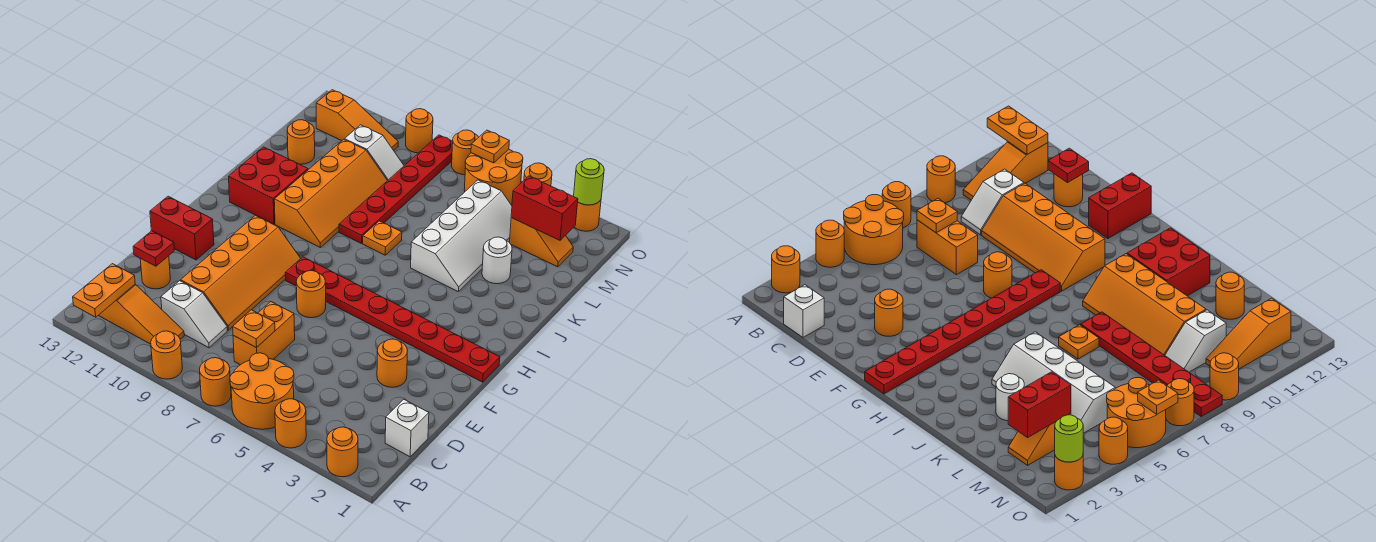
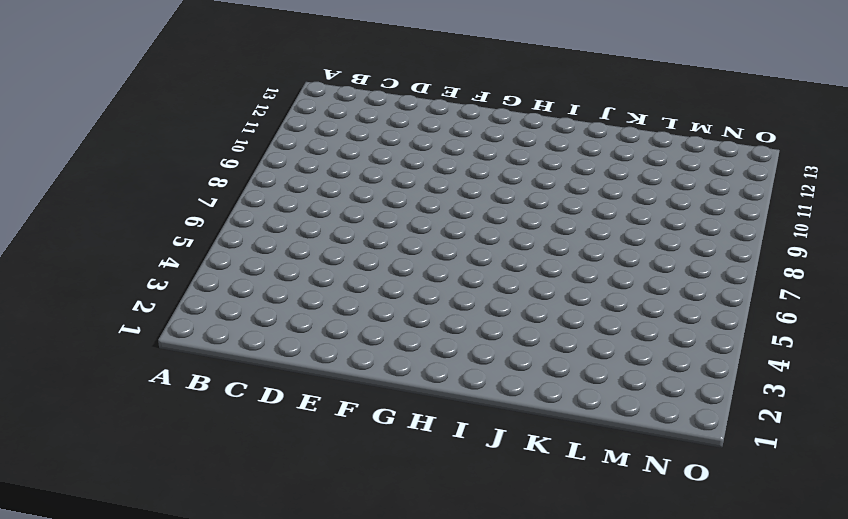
none -> orange 1x1 round brick [327,427,358,477]
none -> orange 1x1 round brick [275,399,306,448]
none -> orange 2x2 round brick [230,353,294,429]
none -> orange 1x1 round brick [200,358,231,406]

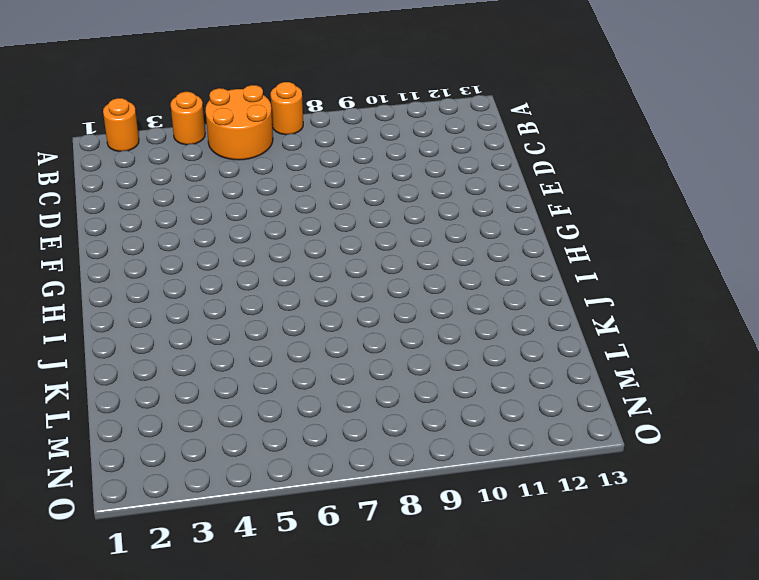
none -> orange 1x1 round brick [151,331,182,379]
none -> orange 1x3 slope [99,284,184,344]
none -> white 1x1 brick [385,399,429,457]
none -> orange 1x2 brick [233,302,295,365]

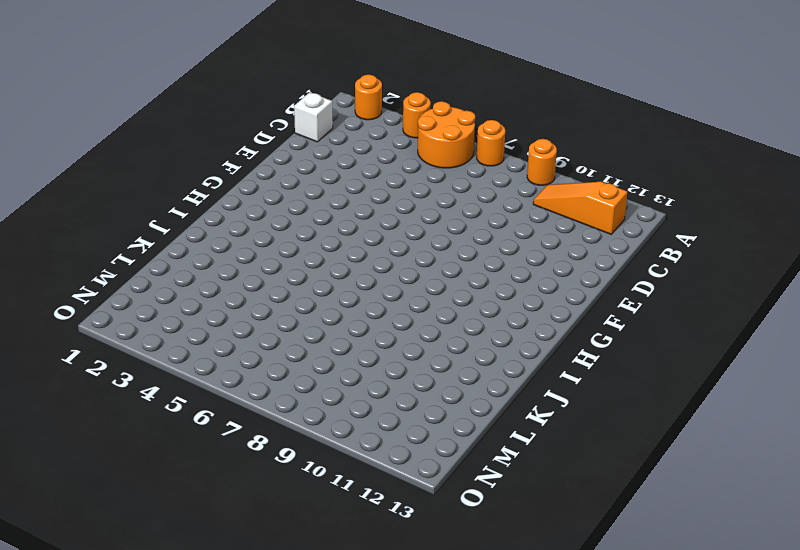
none -> orange 1x2 brick [233,302,295,365]
none -> white 1x2 slope [161,281,227,348]
none -> orange 2x4 slope [181,215,301,330]
none -> orange 1x1 round brick [140,256,170,289]

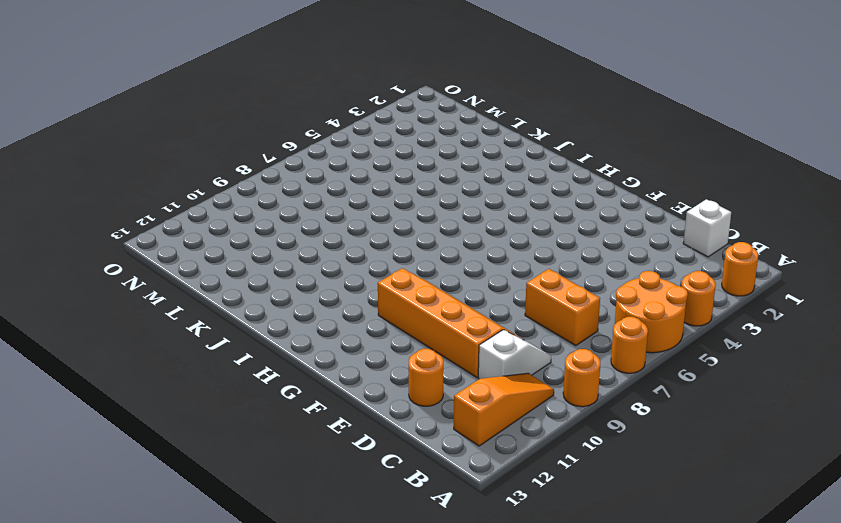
none -> orange 1x1 round brick [377,339,407,387]
none -> orange 1x1 round brick [296,271,326,318]
none -> red 1x2 brick [150,196,214,260]
none -> red 1x8 plate [285,257,500,382]

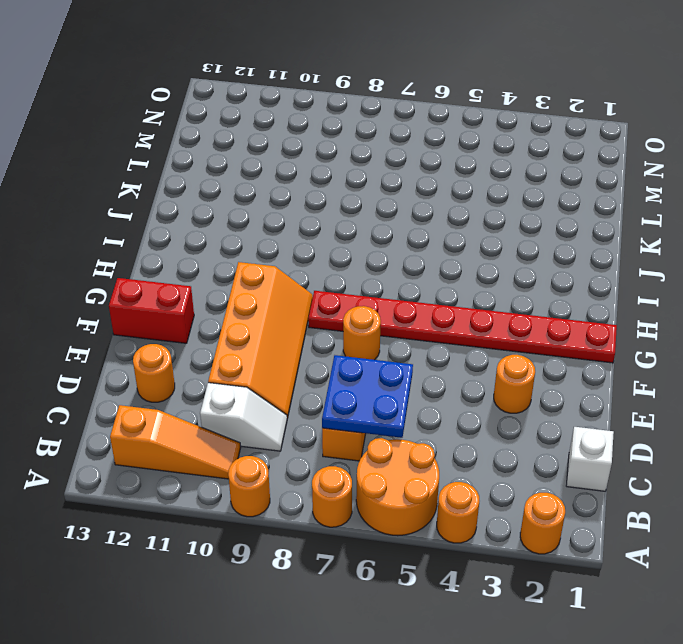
blue 2x2 plate [322,355,413,438] -> orange 1x1 plate [233,310,275,348]
none -> orange 2x4 slope [274,139,387,247]
none -> red 2x2 brick [229,147,308,224]
none -> white 2x4 slope [411,180,512,291]
none -> orange 1x1 plate [363,221,402,255]

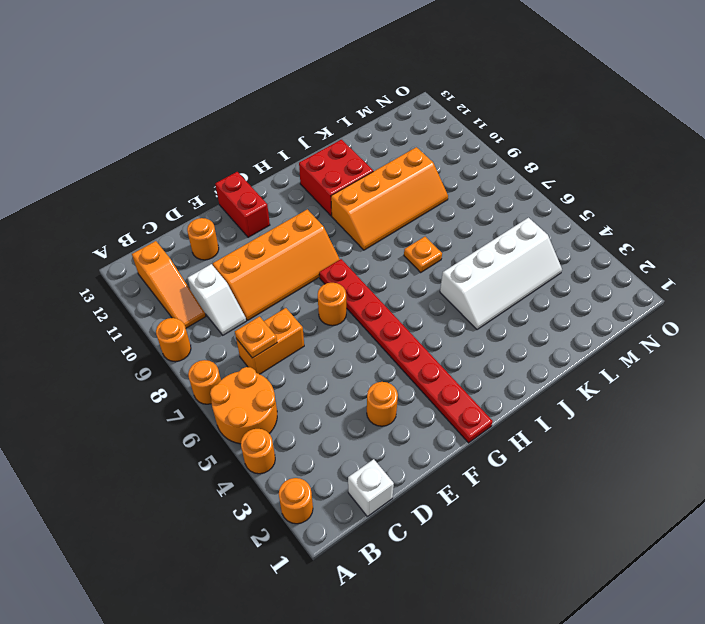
none -> red 1x6 plate [339,135,453,243]
none -> white 1x1 round brick [482,237,512,284]
none -> orange 1x1 round brick [287,120,315,164]
none -> orange 1x2 slope [509,218,573,267]

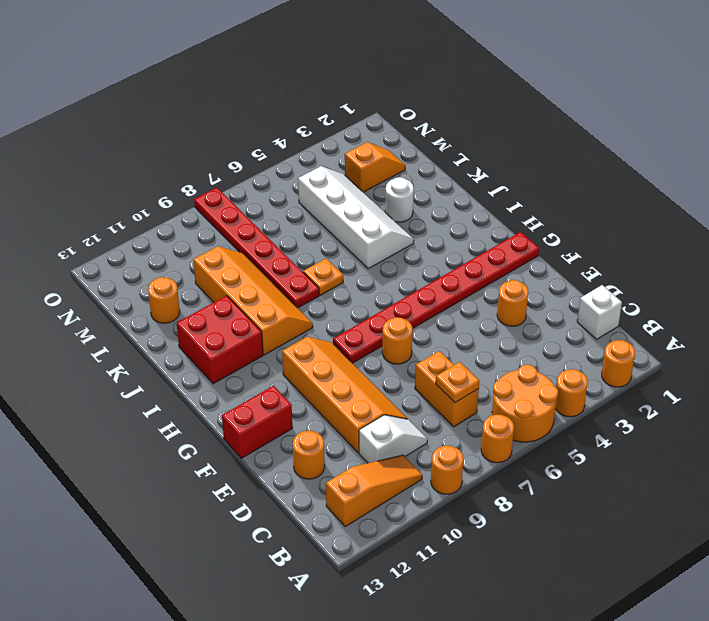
none -> white 1x2 slope [344,125,404,181]
none -> orange 2x2 round brick [464,149,523,204]
none -> orange 1x3 slope [316,90,398,150]
none -> orange 1x1 round brick [574,200,601,231]

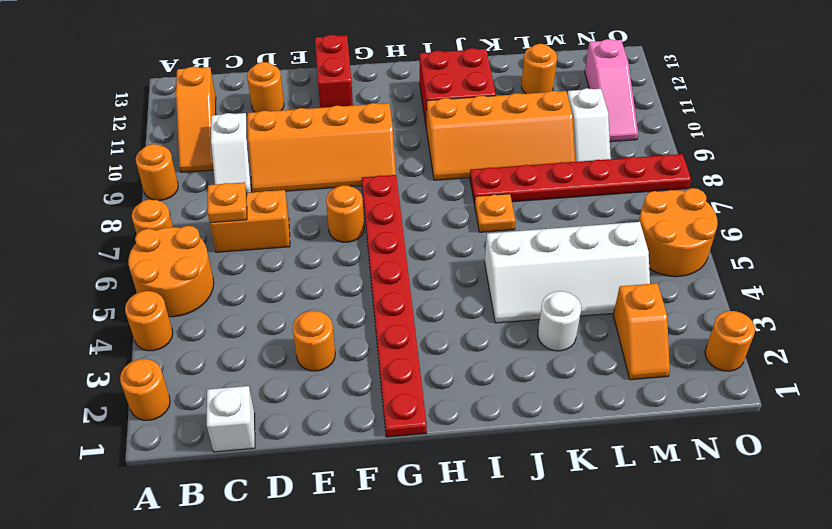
pink 1x3 slope [585,39,638,142] -> orange 1x3 slope [316,90,398,150]
none -> orange 1x1 round brick [524,163,552,186]
none -> orange 1x1 round brick [452,130,479,175]
none -> orange 1x1 round brick [406,109,433,153]
none -> orange 1x2 plate [73,264,135,317]

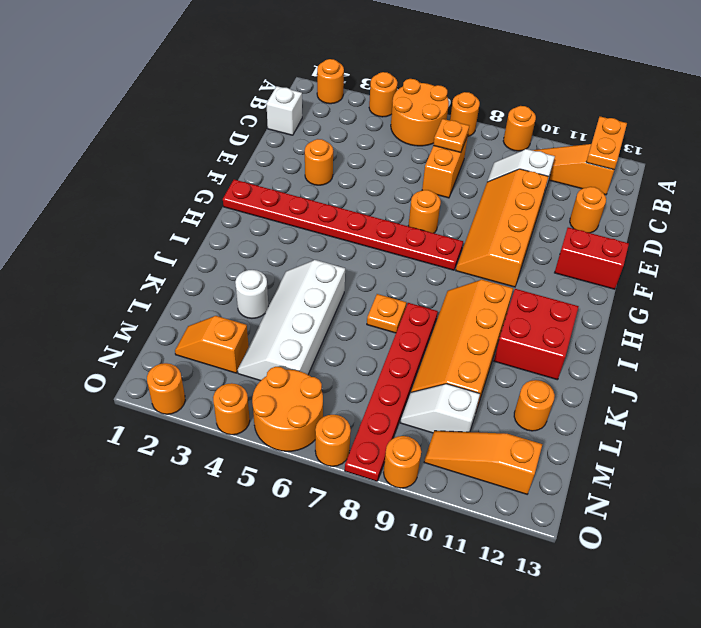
none -> red 1x1 plate [133,231,174,266]
none -> red 1x2 brick [511,176,578,240]
none -> lime 1x1 round brick [574,159,604,205]
none -> orange 1x1 plate [471,130,509,163]

